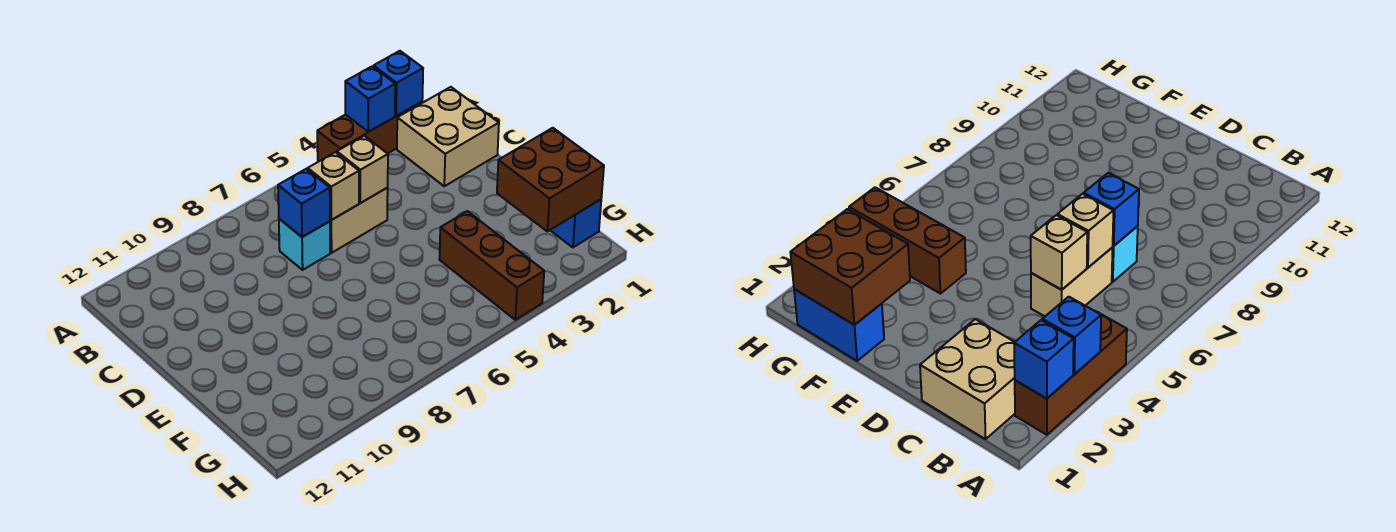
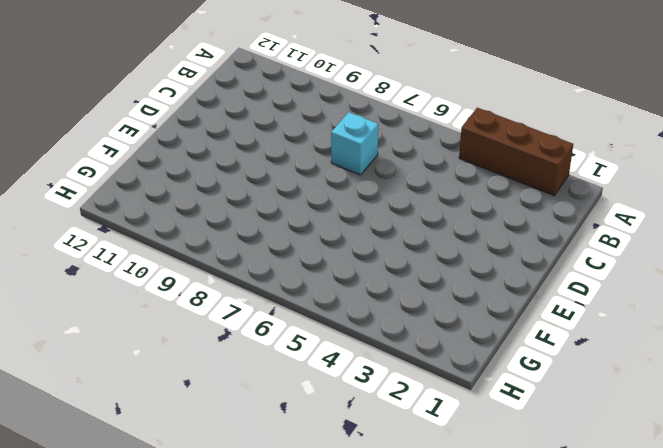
none -> tan 2x2 brick [397,87,499,186]
none -> tan 1x2 brick [330,188,388,253]
none -> blue 1x2 brick [550,199,601,247]

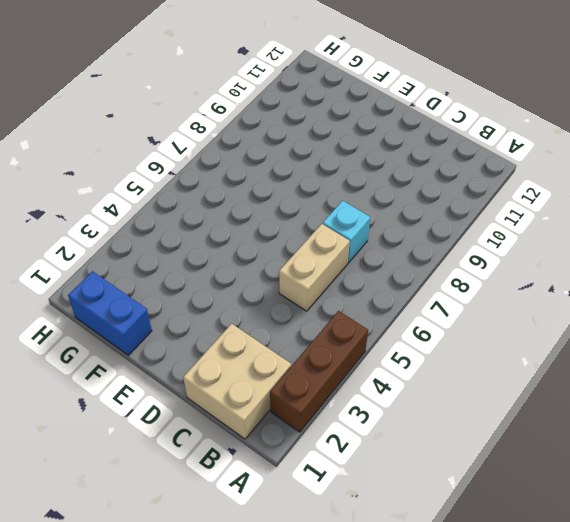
none -> brown 1x3 brick [439,211,544,320]
none -> blue 1x1 brick [374,51,423,116]
none -> blue 1x1 brick [345,66,395,132]

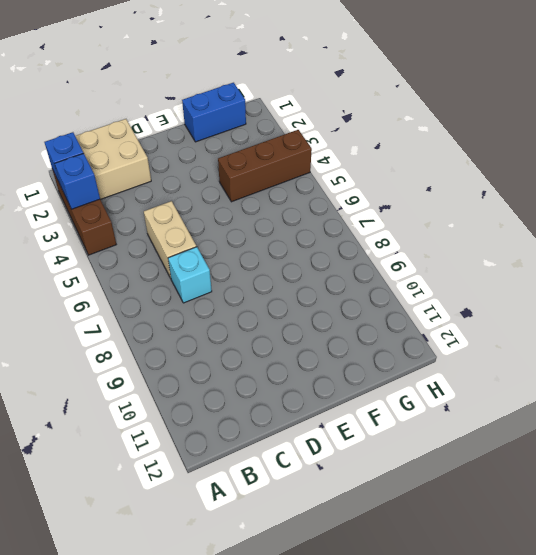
none -> tan 1x1 brick [337,136,388,203]
none -> tan 1x1 brick [308,152,359,220]
none -> blue 1x1 brick [278,169,330,237]

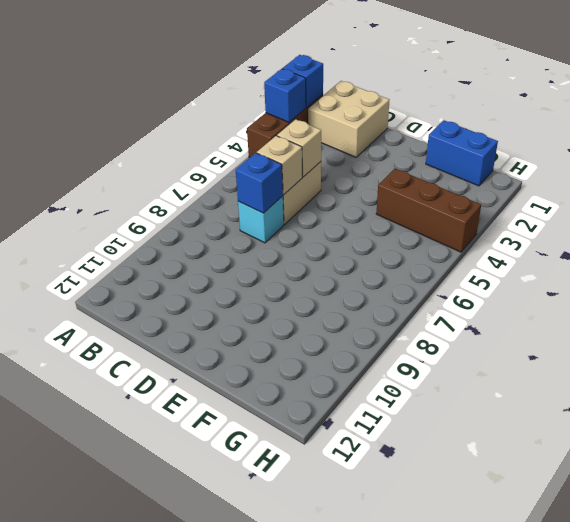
none -> brown 2x2 brick [497,128,604,232]

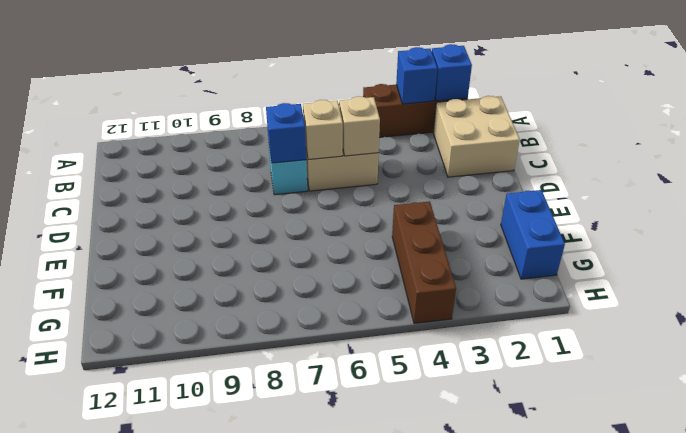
none -> brown 2x2 brick [497,128,604,232]

